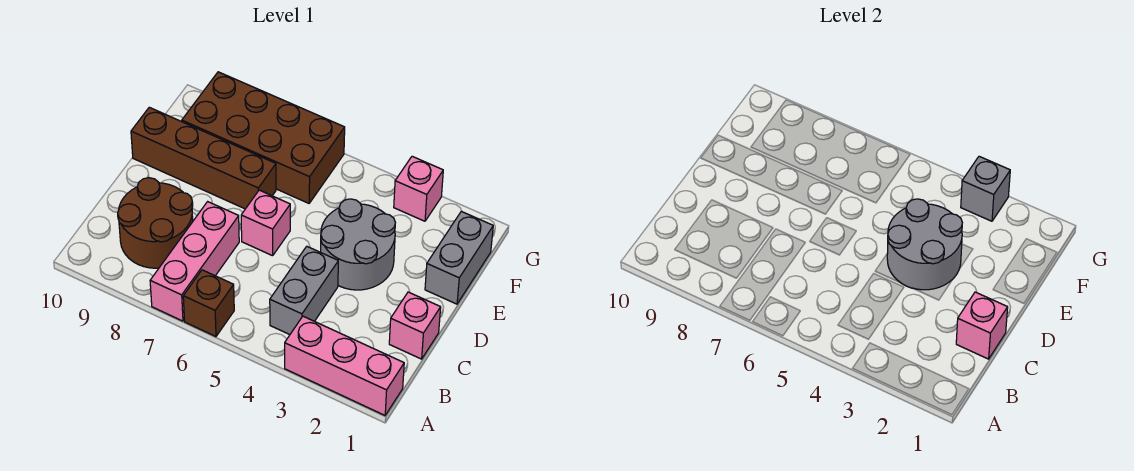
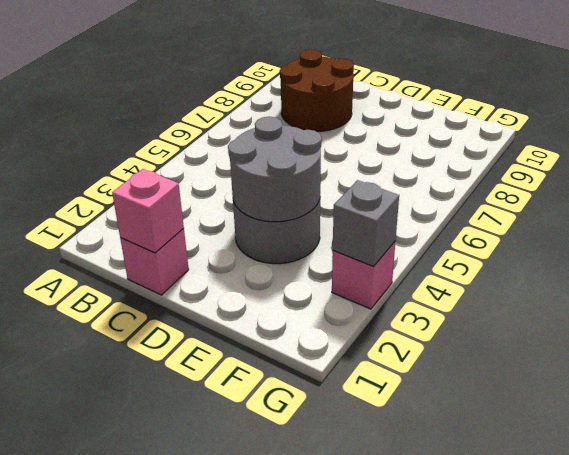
none -> pink 1x3 brick [285,316,404,415]
none -> brown 1x1 brick [183,270,234,337]
none -> pink 1x3 brick [150,202,239,321]

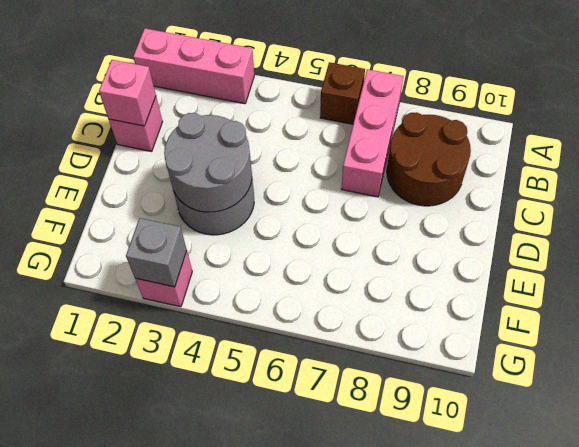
none -> grey 1x2 brick [270,246,338,335]
none -> pink 1x1 brick [241,190,290,256]
none -> grey 1x2 brick [425,211,493,304]

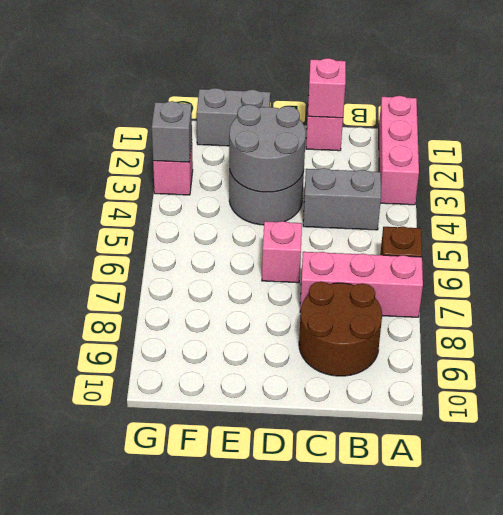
none -> brown 1x4 brick [131,107,276,209]
none -> brown 2x4 brick [182,72,345,203]

